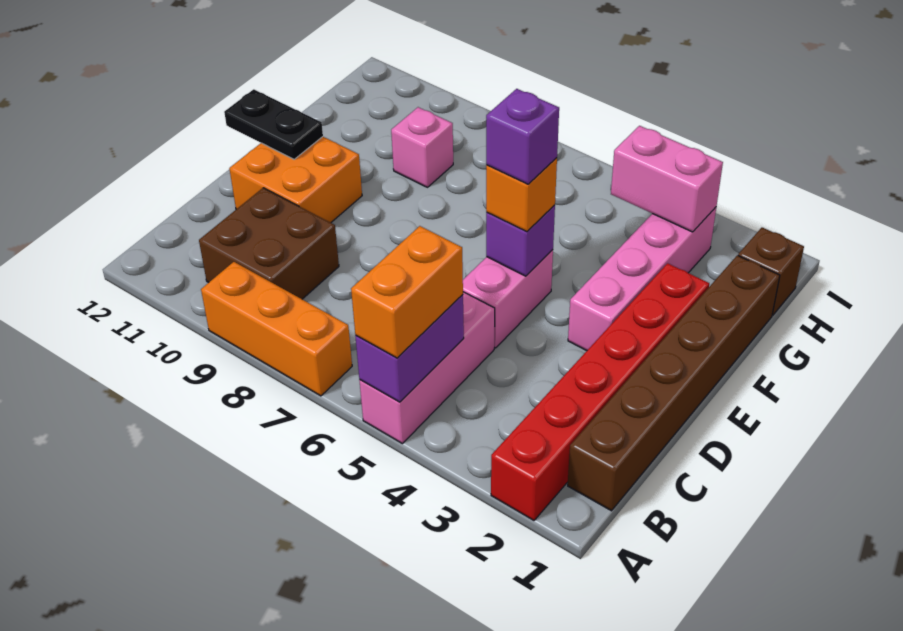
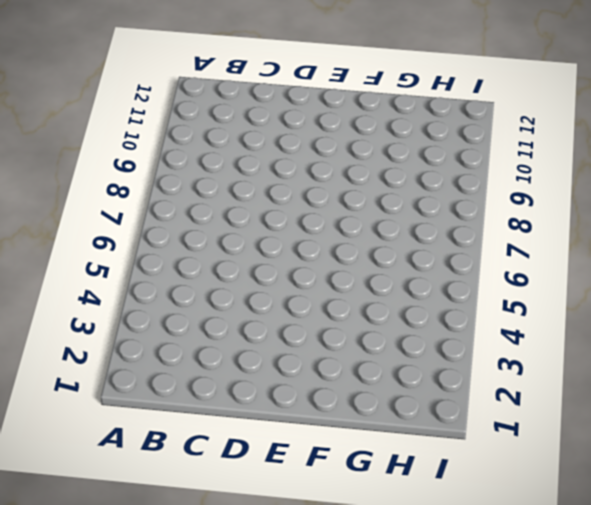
none -> red 1x6 brick [491,263,709,520]
none -> pink 1x3 brick [359,292,495,444]
none -> orange 1x3 brick [201,262,352,396]

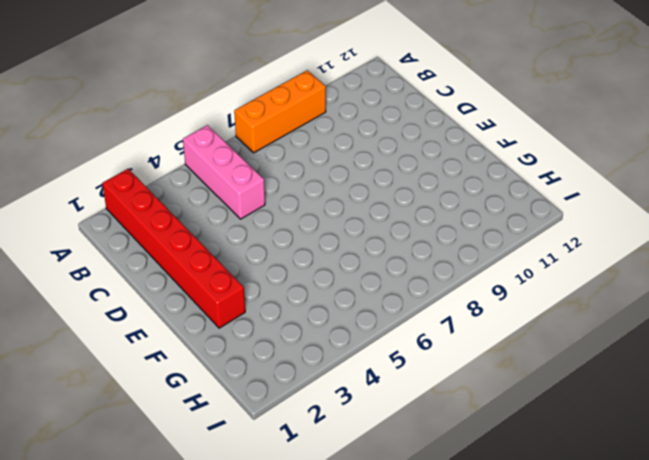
none -> brown 1x6 brick [568,255,780,511]
none -> brown 2x2 brick [199,188,339,299]
none -> pink 1x2 brick [463,250,553,348]

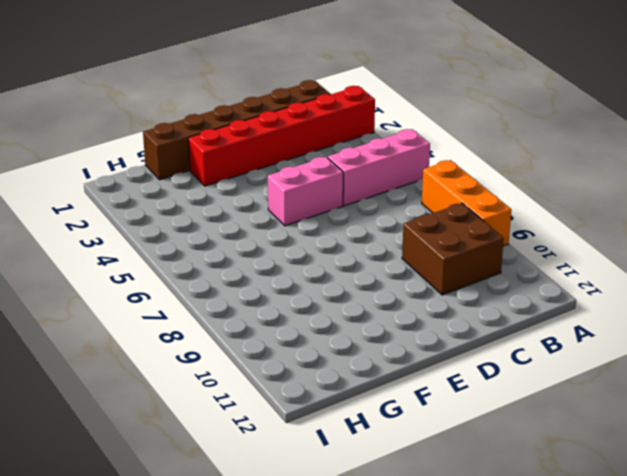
none -> orange 2x2 brick [229,137,362,223]
none -> pink 1x4 brick [568,207,716,351]
none -> pink 1x1 brick [391,107,453,187]

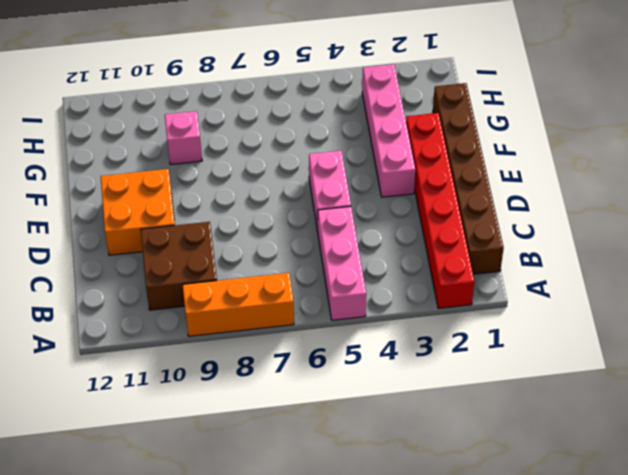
none -> brown 1x1 brick [738,228,804,315]
none -> purple 1x2 brick [355,295,464,402]
none -> purple 1x1 brick [486,205,555,276]

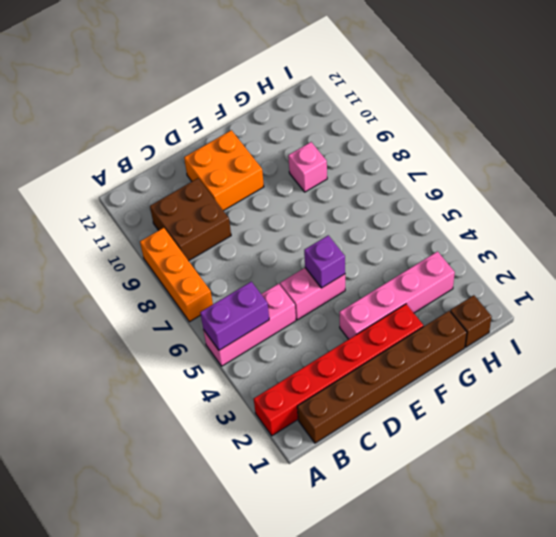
none -> black 1x2 plate [224,89,323,159]
none -> pink 1x2 brick [611,126,723,232]
none -> orange 1x2 brick [351,226,463,358]

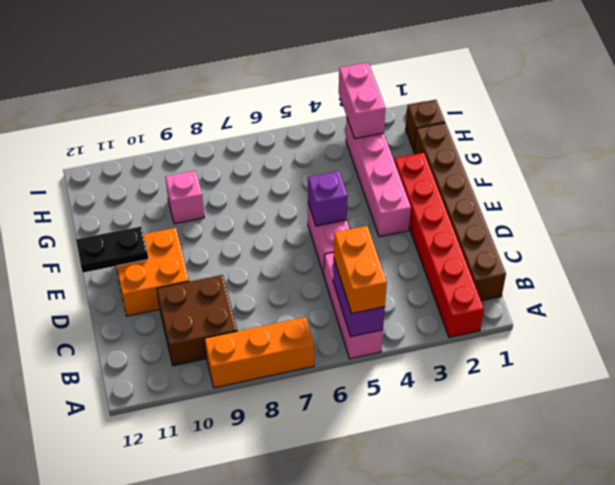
pink 1x2 brick [339,62,386,139] -> pink 1x2 brick turned to [611,126,723,232]
none -> orange 1x1 brick [486,158,557,232]
none -> purple 1x1 brick [486,89,559,184]

